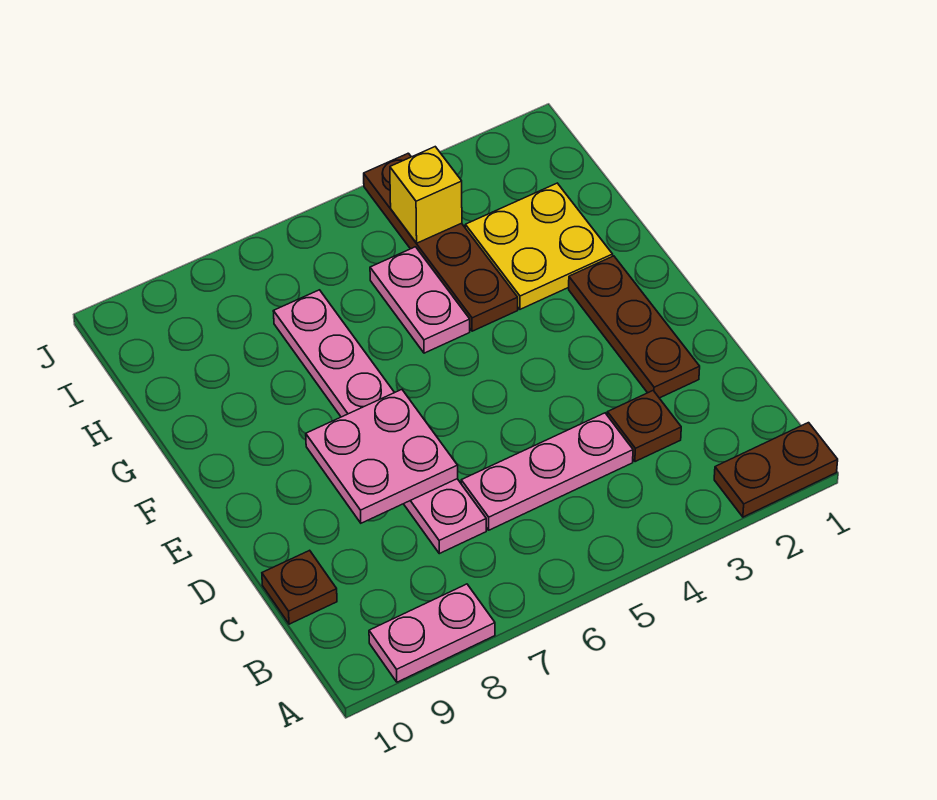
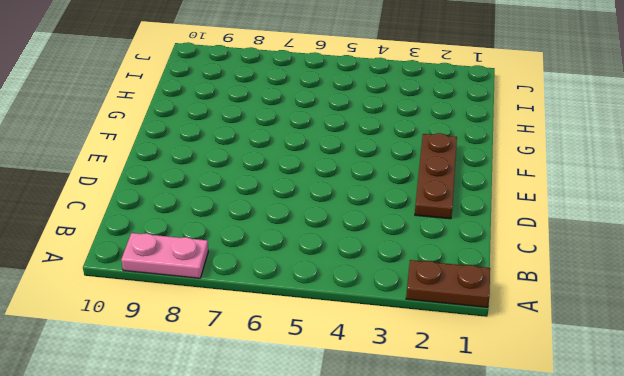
none -> brown 1x1 plate [607,391,681,462]
none -> pink 1x3 plate [461,413,633,530]
none -> pink 1x6 plate [273,290,486,554]

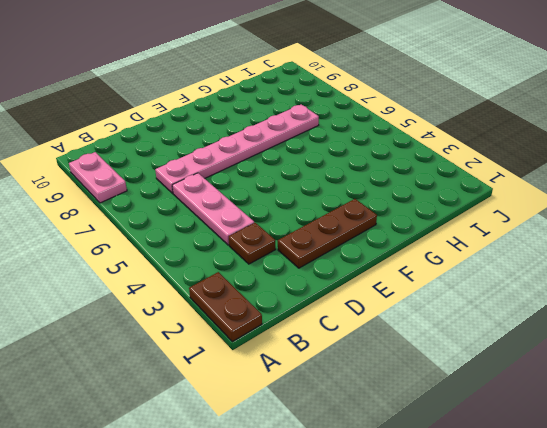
none -> brown 1x1 plate [262,550,337,624]
none -> yellow 2x2 plate [465,183,613,309]
none -> brown 1x4 plate [364,153,518,331]

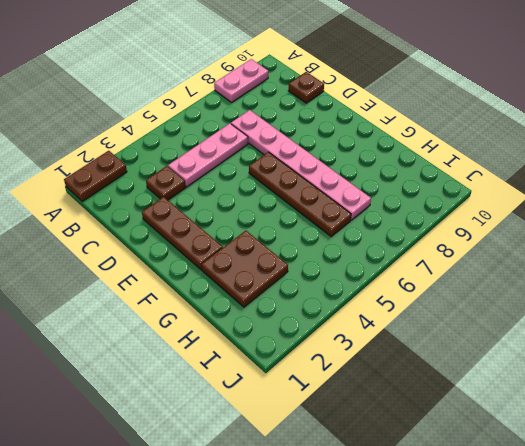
brown 1x4 plate [249,152,351,236] -> brown 1x4 plate moved to [364,153,518,331]
brown 2x2 plate [202,231,288,307] -> yellow 2x2 plate [465,183,613,309]
none -> pink 1x2 plate [370,247,470,353]
none -> pink 2x2 plate [306,390,458,523]
none -> yellow 1x1 brick [390,147,462,243]

